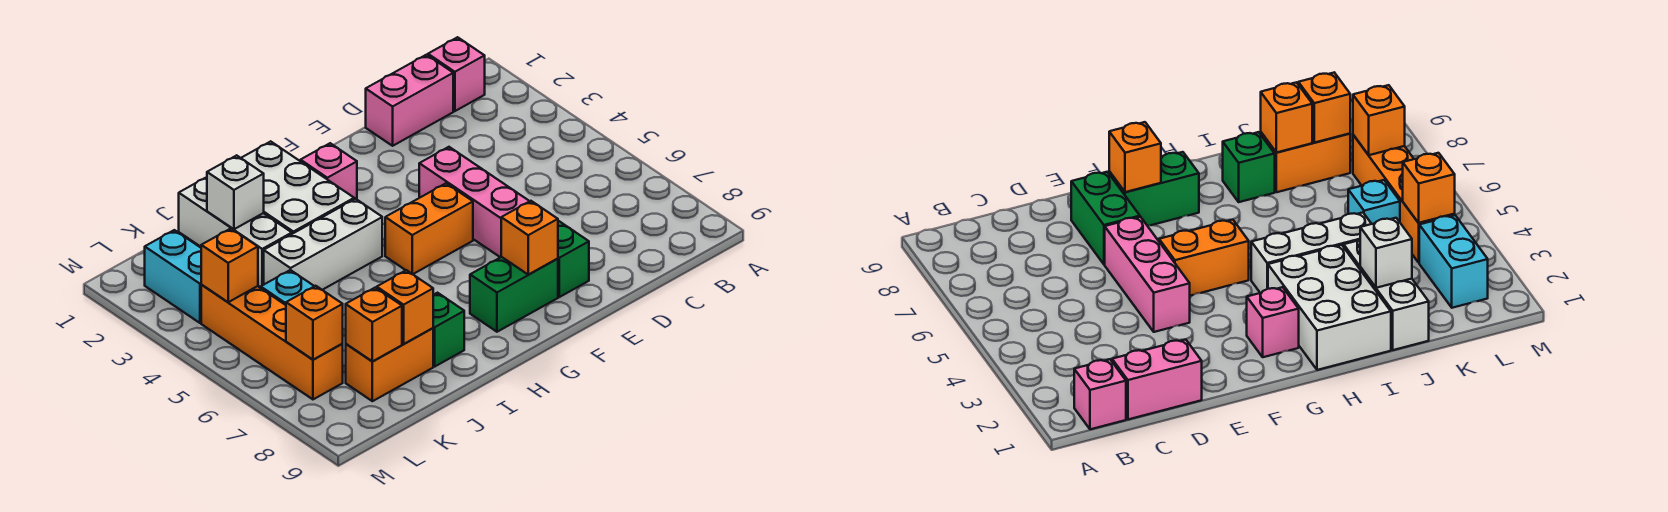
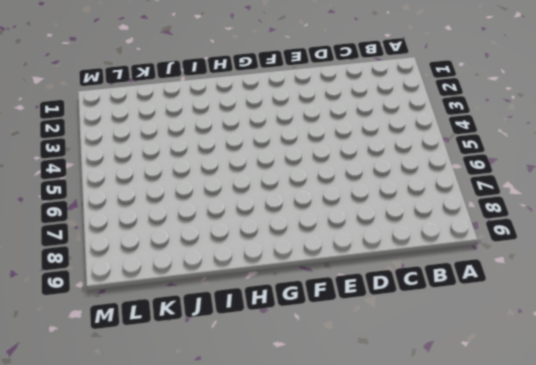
none -> pink 1x1 brick [428,37,485,111]
none -> pink 1x2 brick [366,55,453,146]
none -> pink 1x3 brick [419,147,529,257]

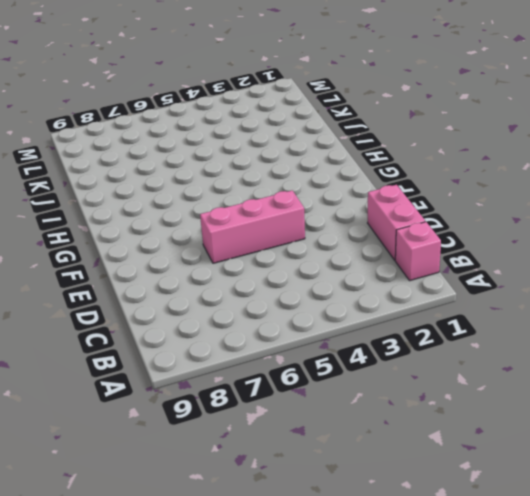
none -> green 1x2 brick [558,221,589,297]
none -> orange 1x2 brick [385,183,473,274]
none -> green 1x2 brick [470,257,558,332]

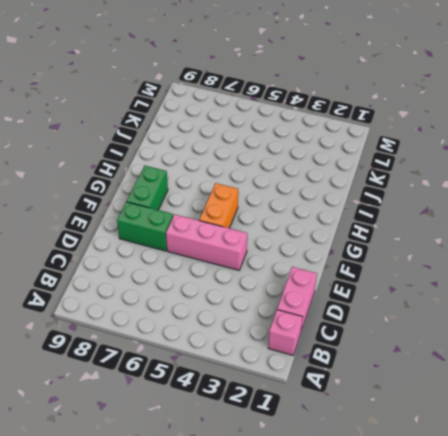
none -> pink 1x1 brick [301,143,357,199]
none -> white 2x3 brick [241,141,354,234]
none -> white 1x3 brick [264,199,382,290]

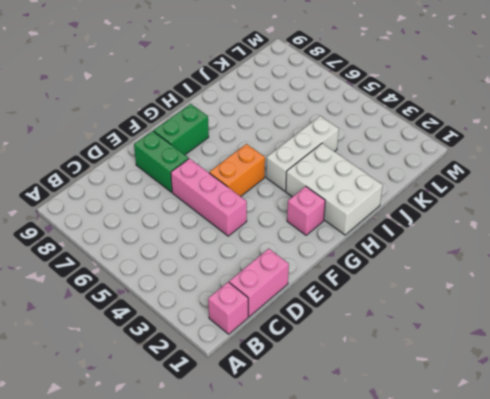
none -> green 1x1 brick [433,293,464,366]
none -> white 1x3 brick [179,177,292,287]
none -> orange 1x2 brick [346,328,433,401]

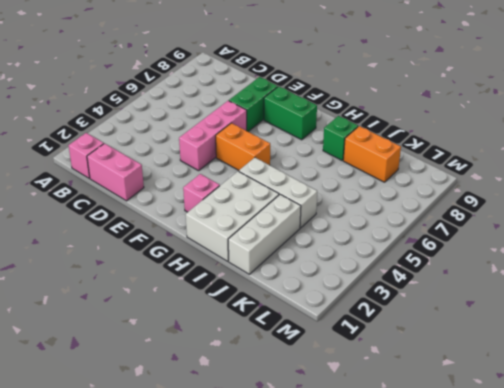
none -> cyan 1x1 brick [261,270,314,305]
none -> cyan 1x2 brick [145,230,202,323]
none -> orange 1x4 brick [201,285,343,399]

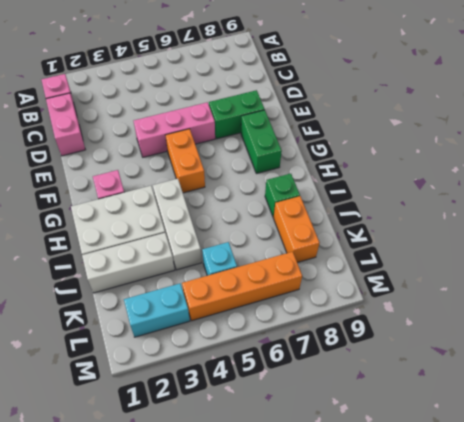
none -> orange 1x1 brick [501,201,558,274]
none -> white 1x1 brick [207,155,264,229]
none -> orange 1x1 brick [377,270,433,344]

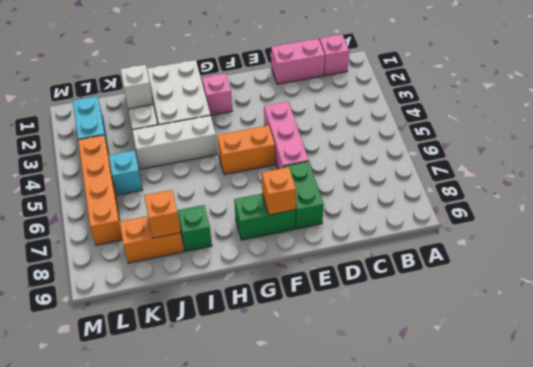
none -> orange 1x1 brick [346,288,402,362]
none -> orange 1x1 brick [201,229,258,302]
none -> orange 1x1 brick [286,286,343,360]

